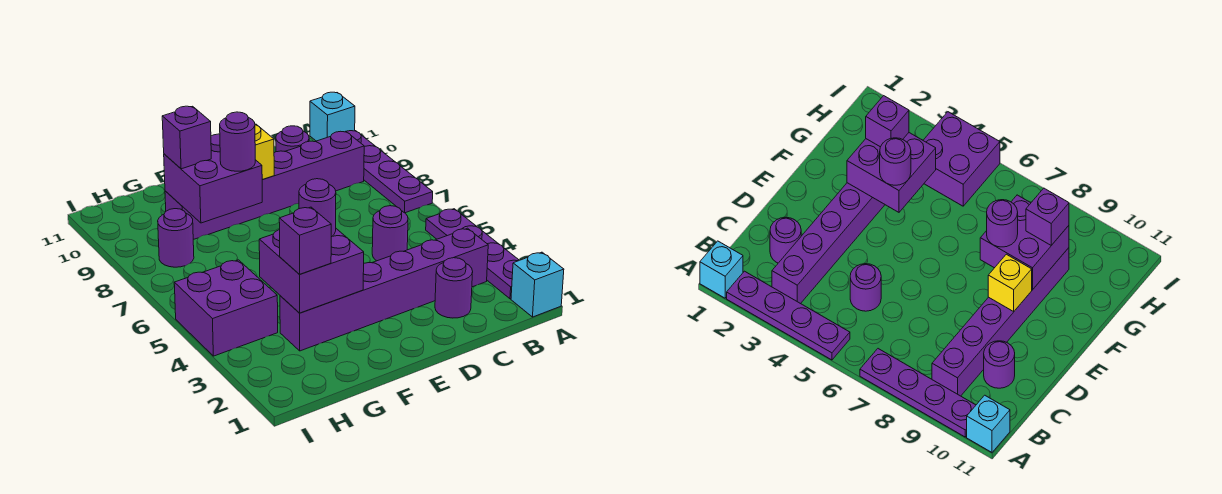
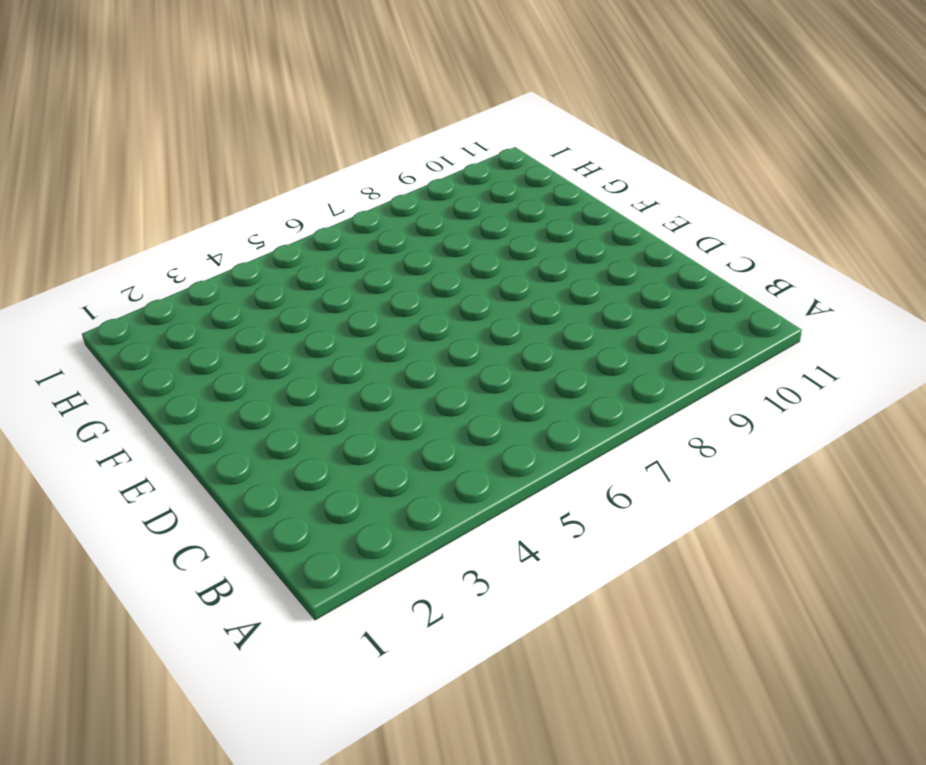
none -> cyan 1x1 brick [511,252,564,317]
none -> purple 1x4 plate [426,209,519,299]
none -> purple 1x4 plate [346,131,433,213]

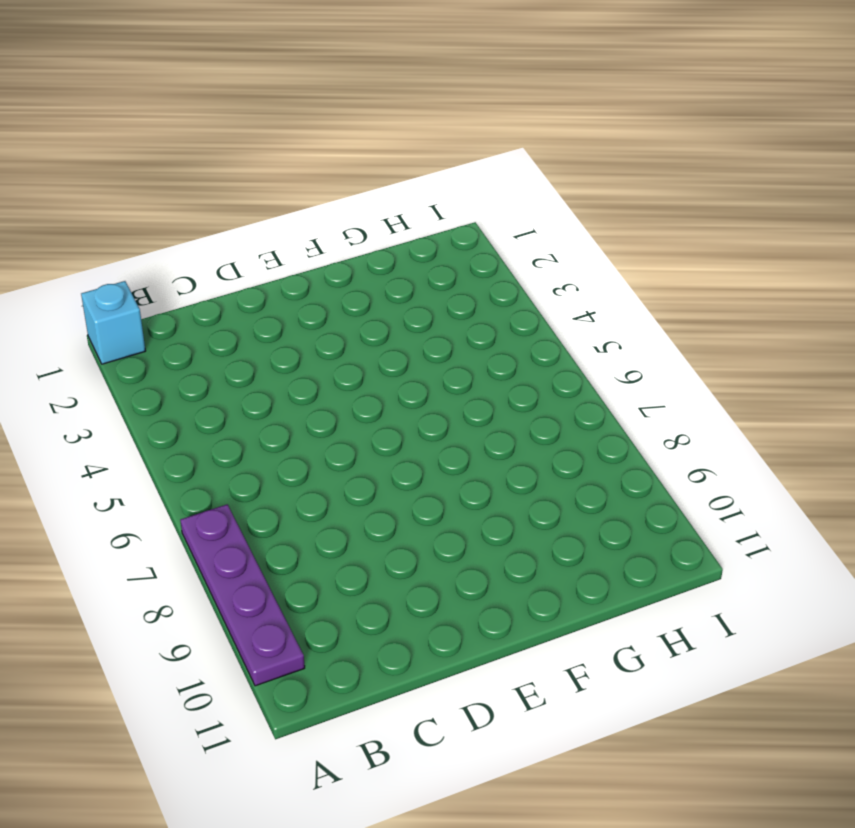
none -> purple 1x4 plate [426,209,519,299]
none -> cyan 1x1 brick [310,92,355,141]
none -> purple 1x6 brick [280,228,488,351]

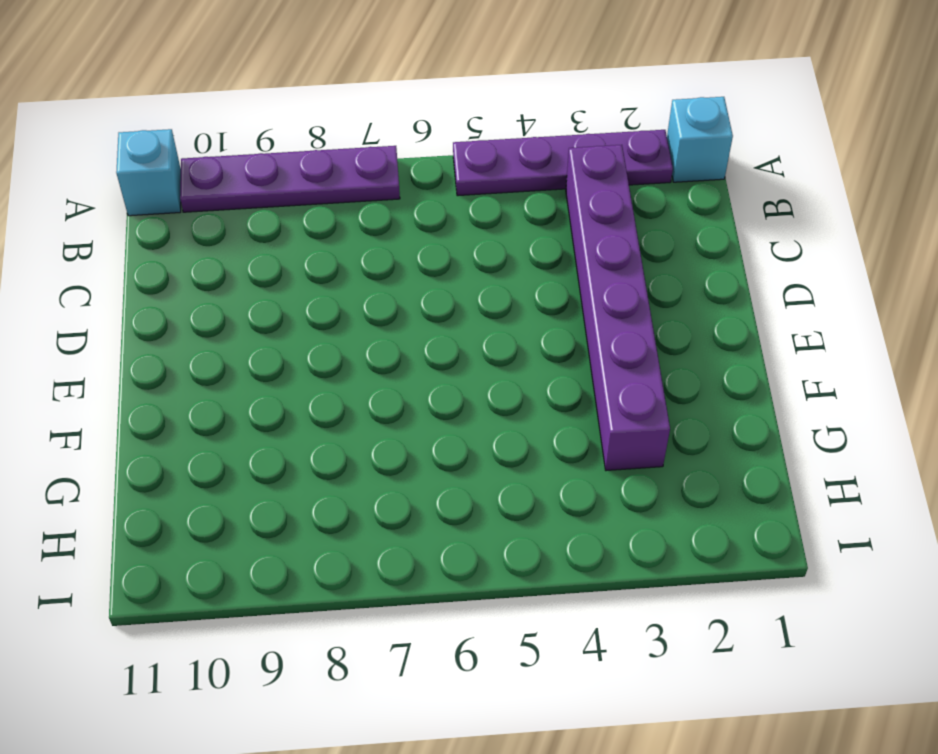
none -> purple 1x6 brick [165,131,364,240]
none -> purple 1x1 round brick [435,258,473,318]
none -> purple 1x1 round brick [372,206,408,261]

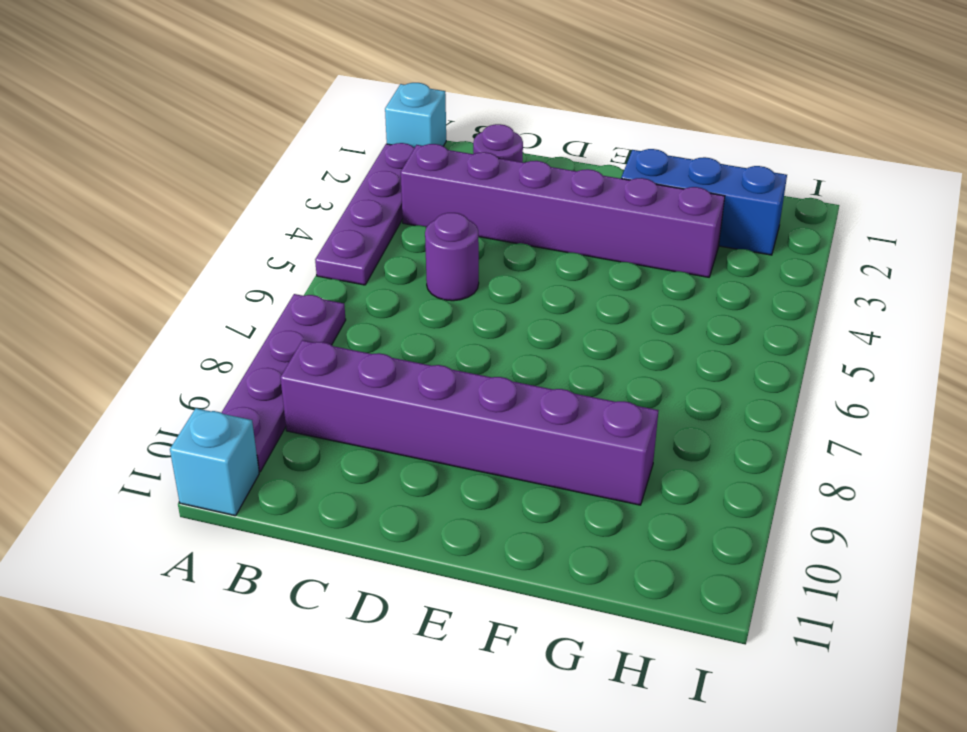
blue 1x3 brick [621,149,787,255] -> none
none -> purple 1x1 round brick [276,126,309,152]
none -> purple 2x2 brick [174,260,278,356]
none -> purple 1x1 round brick [158,209,194,267]

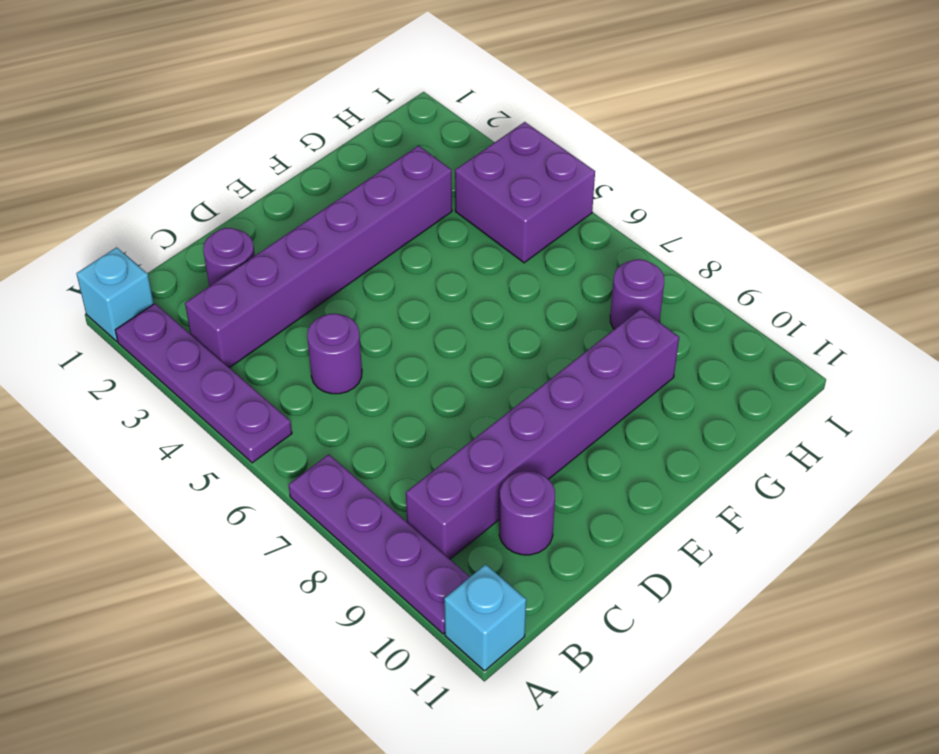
none -> yellow 1x1 brick [255,124,274,180]
none -> purple 2x2 brick [259,229,364,313]
none -> purple 2x2 brick [164,134,262,223]

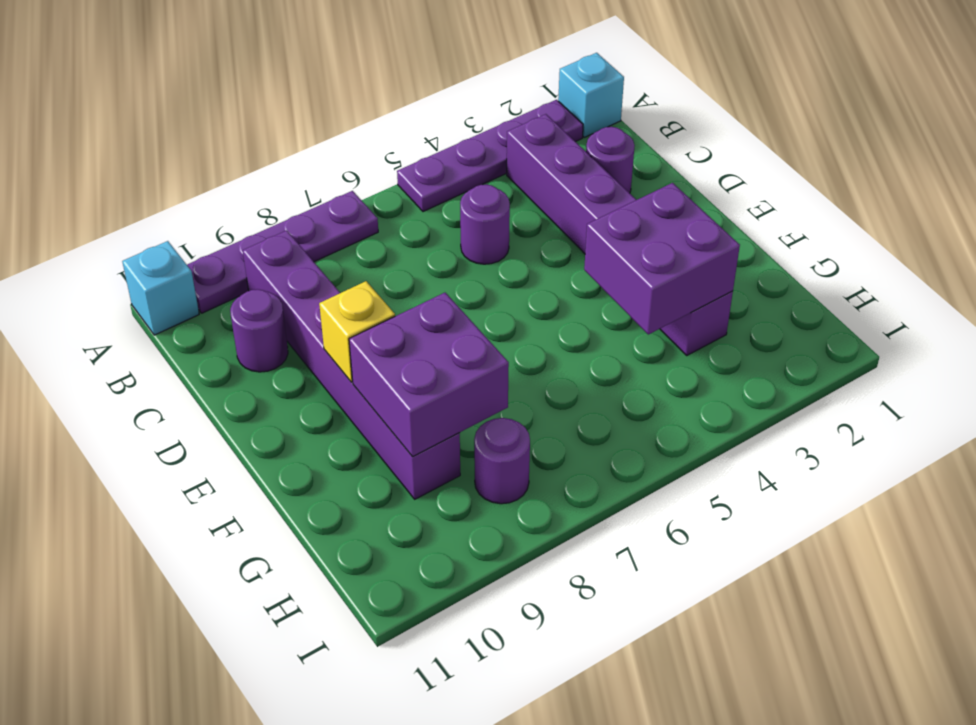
none -> purple 2x2 brick [174,260,278,356]
none -> purple 1x1 round brick [299,179,336,237]
none -> purple 1x1 round brick [220,112,255,171]

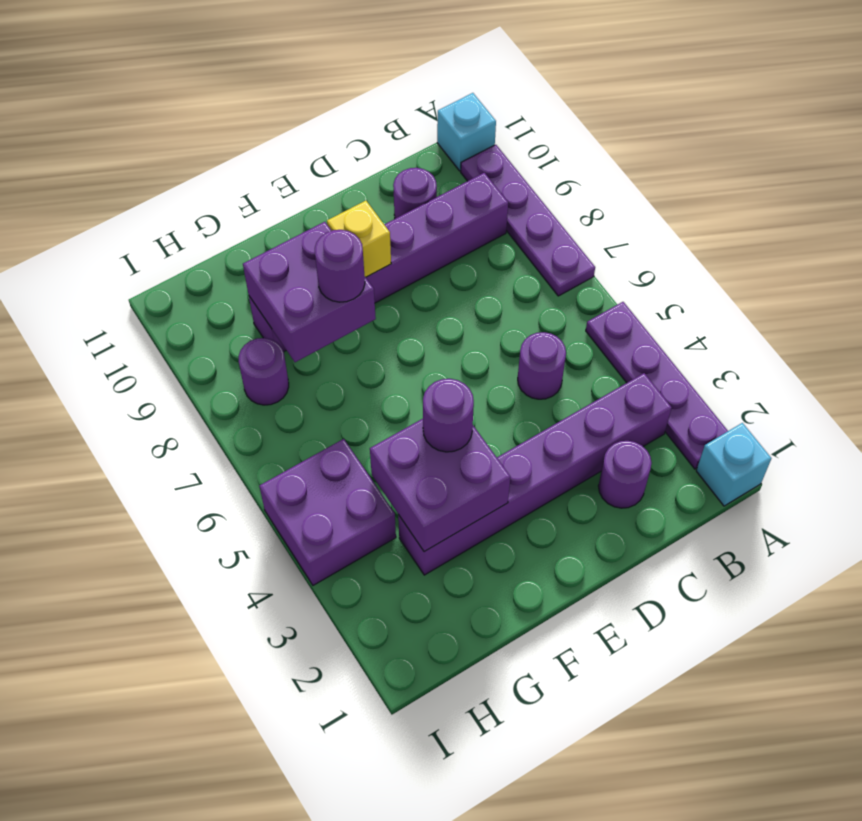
none -> purple 1x1 brick [279,207,331,274]
none -> purple 1x1 brick [162,106,211,169]

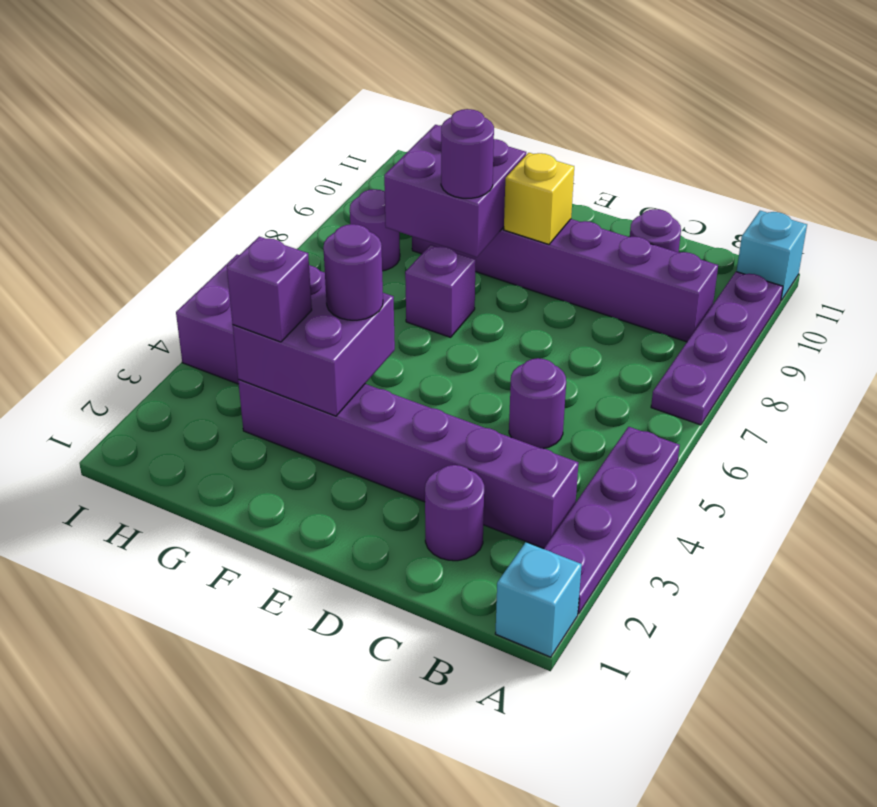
purple 1x1 brick [405,245,476,337] -> purple 1x1 brick moved to [162,106,211,169]

